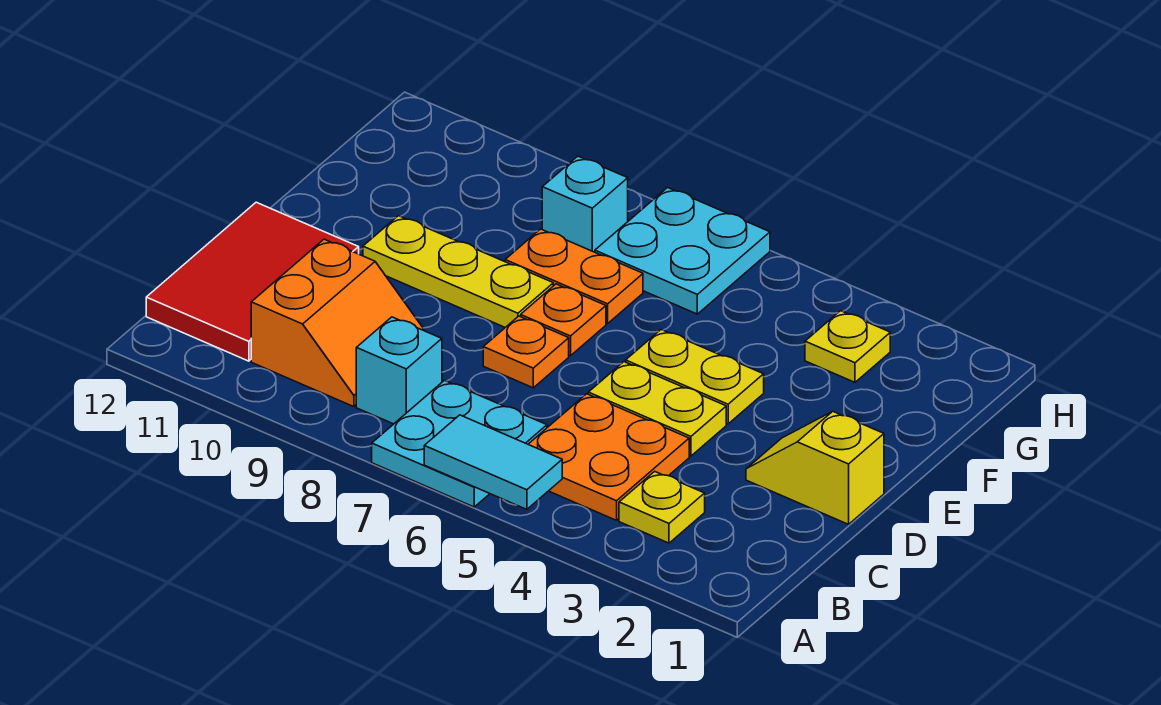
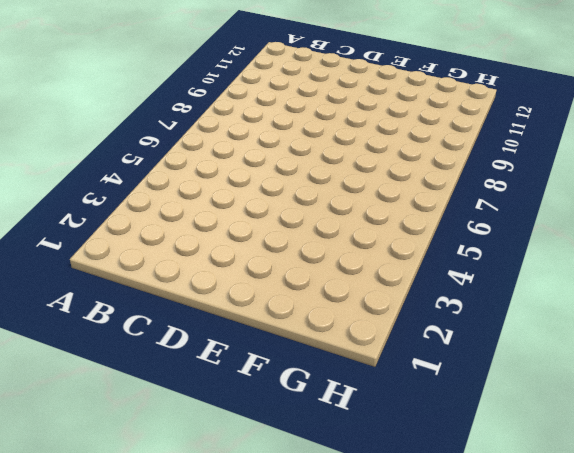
none -> cyan 2x2 plate [372,380,547,507]
none -> yellow 1x1 plate [619,471,705,543]
none -> orange 2x2 plate [528,394,689,520]

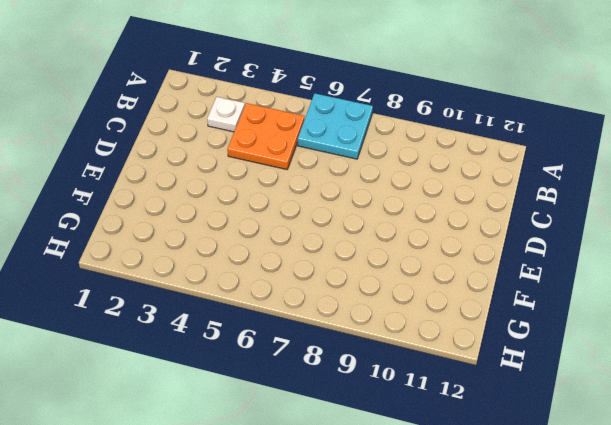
white 1x1 plate [207,97,245,132] -> yellow 1x1 plate [619,471,705,543]
none -> cyan 1x1 brick [356,317,442,424]
none -> orange 2x2 slope [251,239,425,407]
none -> red 2x3 tile [146,202,359,361]

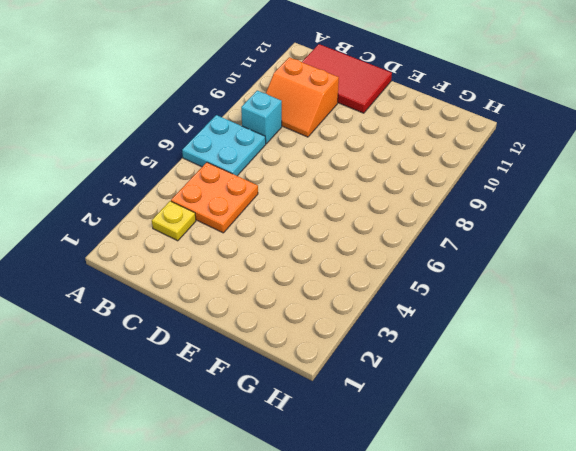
none -> yellow 1x2 slope [746,411,884,524]
none -> yellow 1x2 plate [588,362,726,456]
none -> orange 1x1 plate [483,316,569,388]

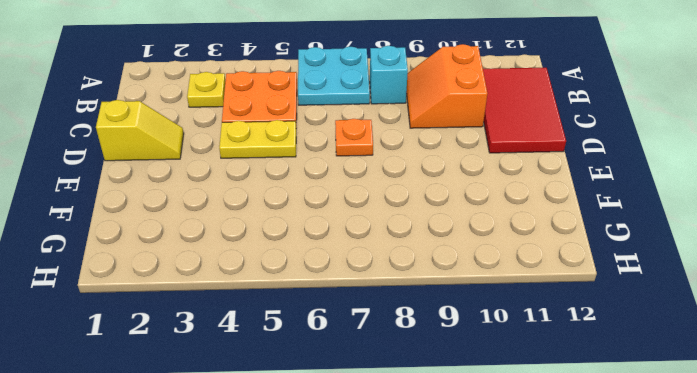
none -> yellow 1x2 plate [626,330,764,424]
none -> orange 1x1 plate [521,284,606,356]
none -> yellow 1x3 plate [363,216,553,327]

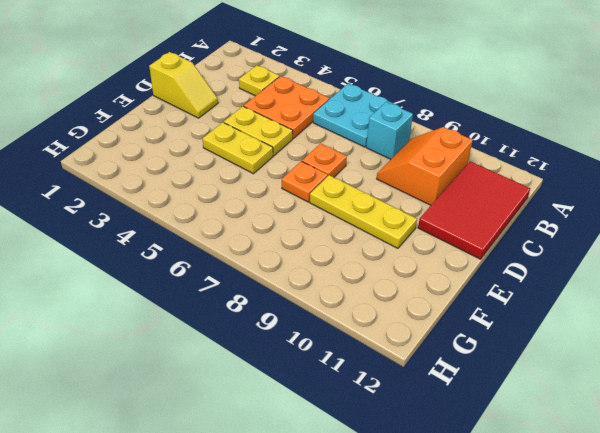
none -> orange 1x2 plate [505,229,643,323]
none -> yellow 1x1 plate [805,311,890,382]
none -> cyan 2x2 plate [595,188,770,314]

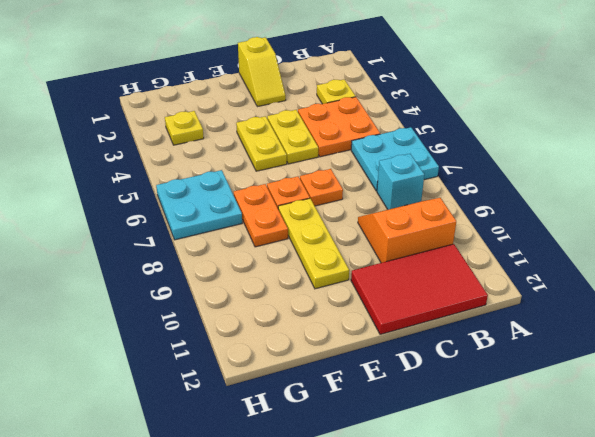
none -> cyan 1x1 brick [542,156,628,252]
none -> cyan 1x2 tile [424,415,562,509]

